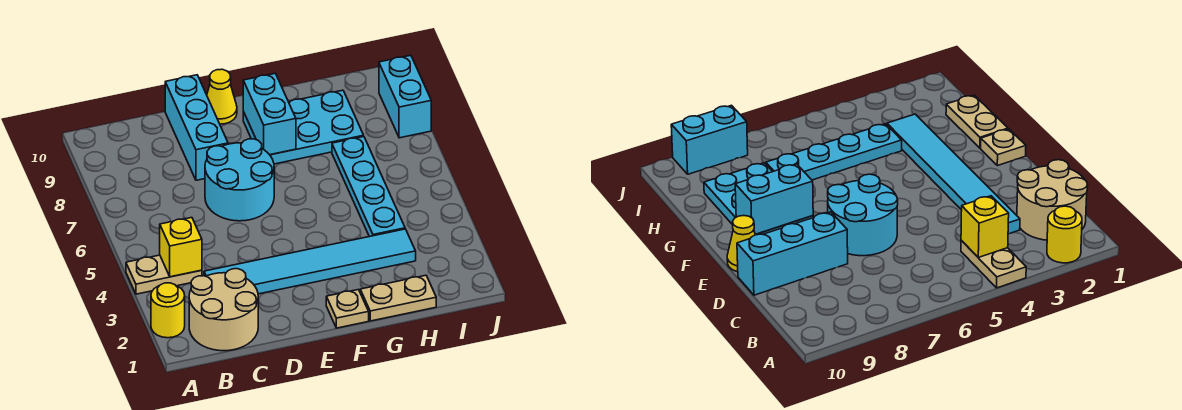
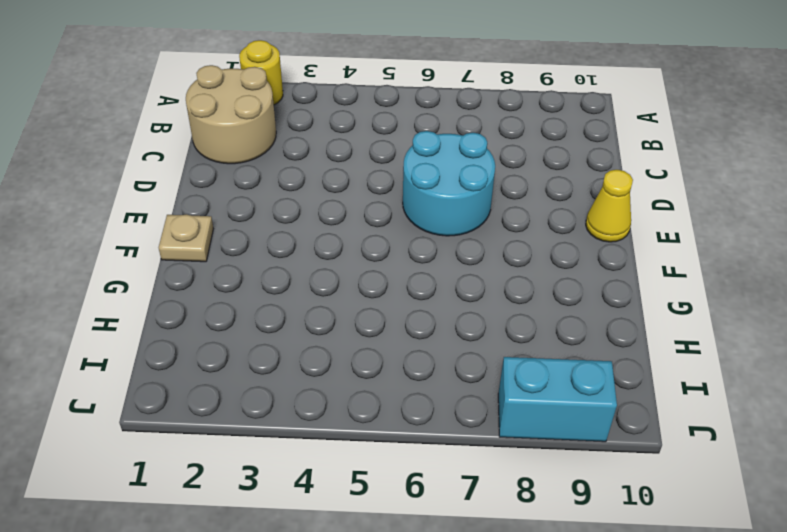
none -> tan 1x2 plate [126,255,202,294]
none -> cyan 1x6 tile [204,229,416,294]
none -> cyan 1x3 brick [165,75,228,180]

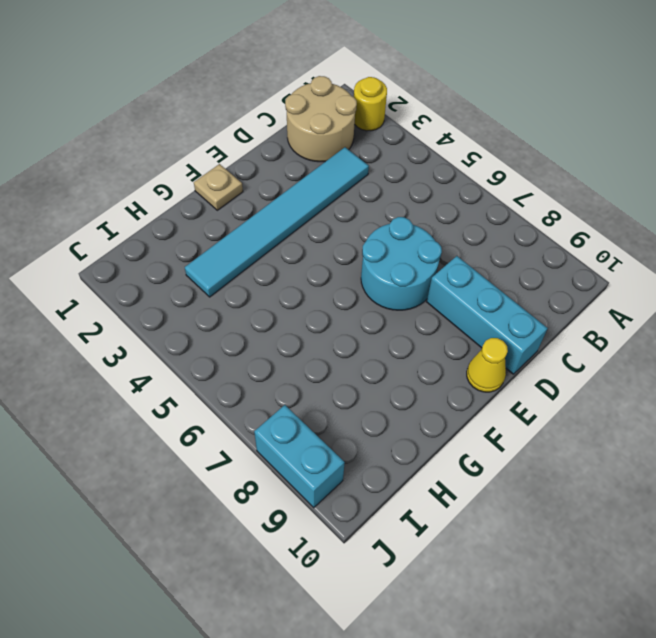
none -> tan 1x2 plate [126,255,202,294]
none -> cyan 2x3 plate [243,90,364,164]
none -> tan 1x2 plate [360,275,436,321]

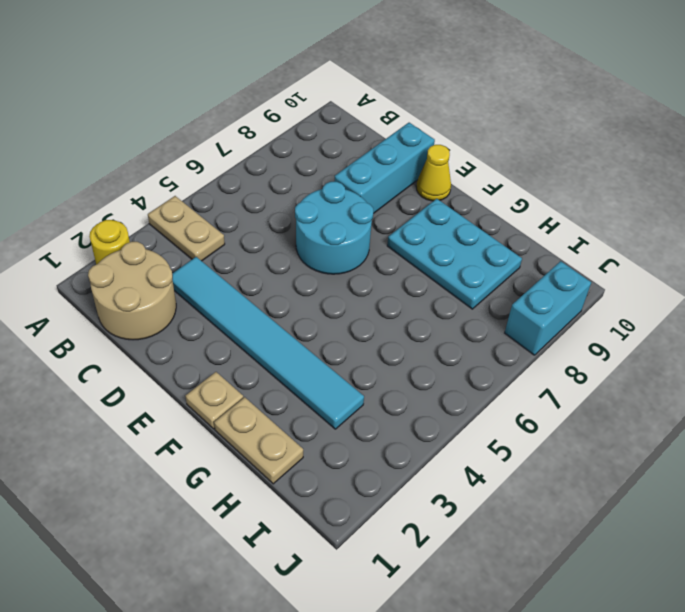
none -> cyan 1x4 plate [332,137,405,237]
none -> yellow 1x1 brick [160,217,202,277]
none -> cyan 1x2 brick [243,73,296,155]

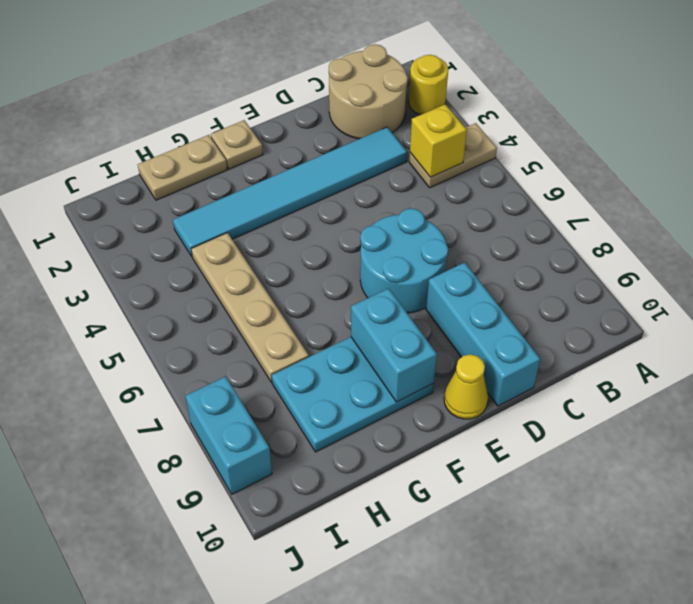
tan 1x4 plate [191,233,309,382] -> cyan 1x4 plate [332,137,405,237]

